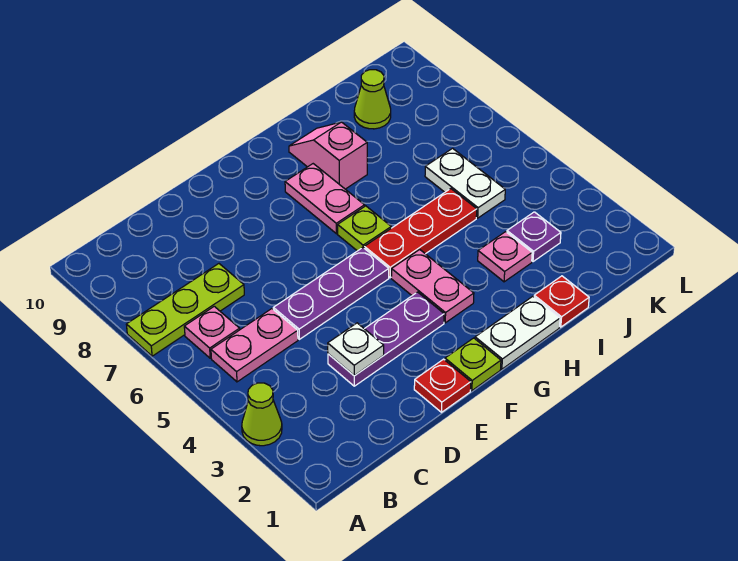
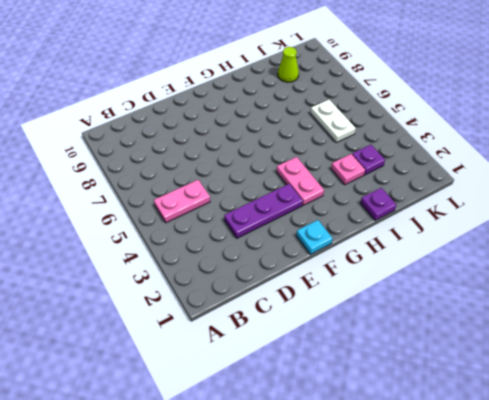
cyan 1x1 plate [296,220,333,254] -> lime 1x1 plate [445,338,501,391]
purple 1x1 plate [360,188,396,220] -> red 1x1 plate [534,276,589,327]
none -> lime 1x1 cone [242,383,282,446]
none -> lime 1x3 plate [126,264,244,356]
none -> pink 1x1 plate [184,306,240,358]

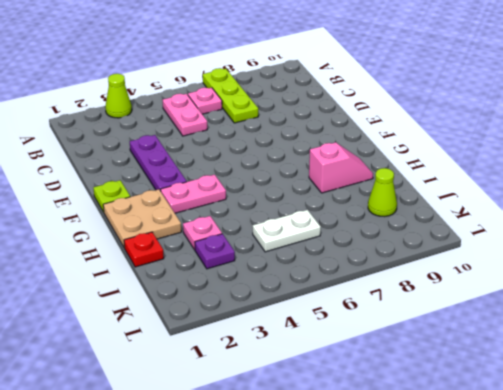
tan 2x2 plate [103,189,181,248] -> white 1x2 plate [475,296,560,369]
none -> purple 1x3 plate [273,248,389,339]
none -> red 1x1 plate [414,359,471,412]
none -> red 1x3 plate [364,189,477,278]

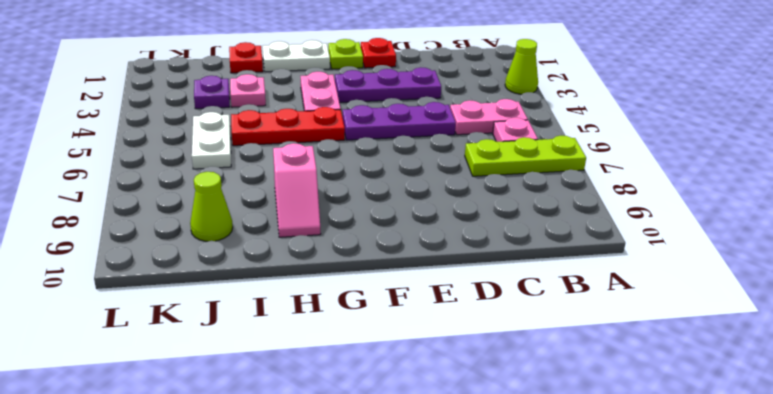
none -> lime 1x1 plate [338,206,391,251]
none -> pink 1x2 plate [285,164,365,234]
none -> white 1x1 plate [328,323,384,376]

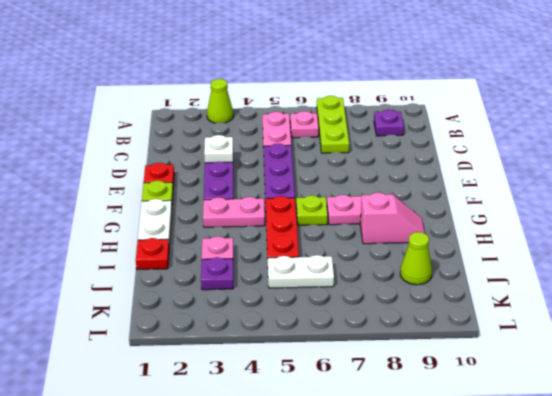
purple 1x1 plate [374,109,404,136] -> none

